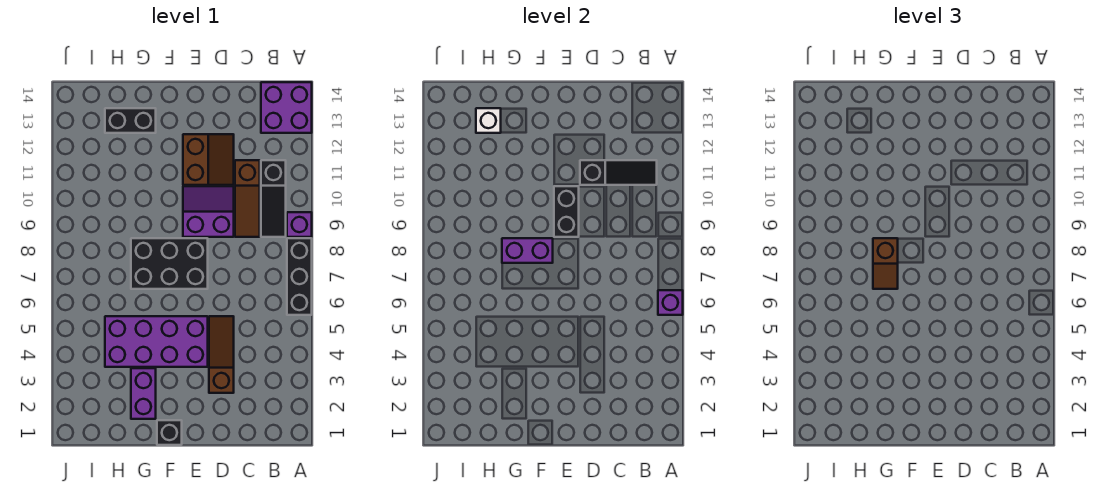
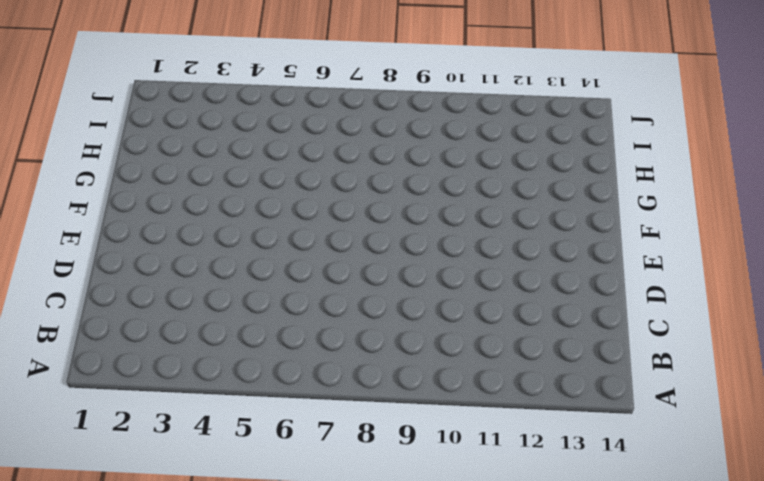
none -> black 1x3 brick [287,238,312,315]
none -> purple 1x1 brick [287,212,312,237]
none -> purple 2x2 brick [261,82,312,133]

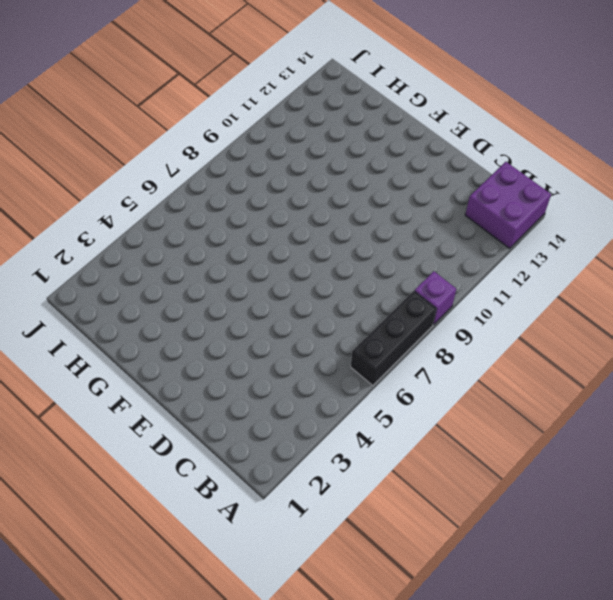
none -> black 1x3 slope [261,160,286,237]
none -> brown 1x3 slope [235,160,260,237]
none -> brown 1x3 slope [209,316,234,393]

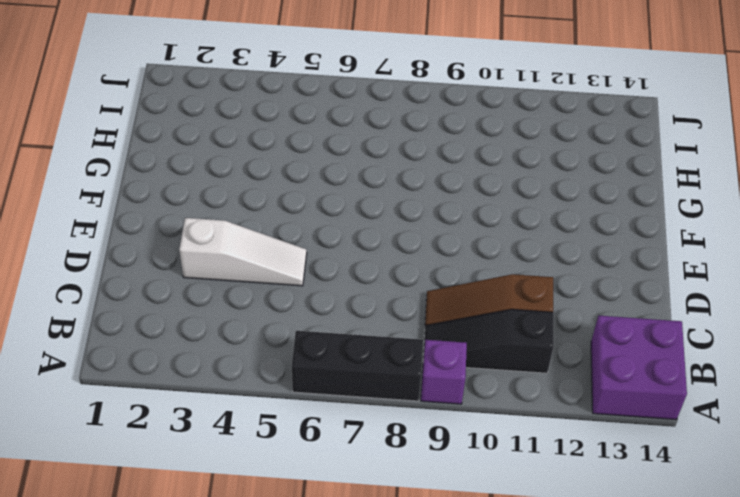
white 1x3 slope [179,218,307,286] -> brown 1x3 slope [209,316,234,393]
none -> purple 2x2 slope [183,186,234,237]
none -> brown 2x2 slope [183,134,234,185]
none -> purple 2x4 brick [105,316,208,367]

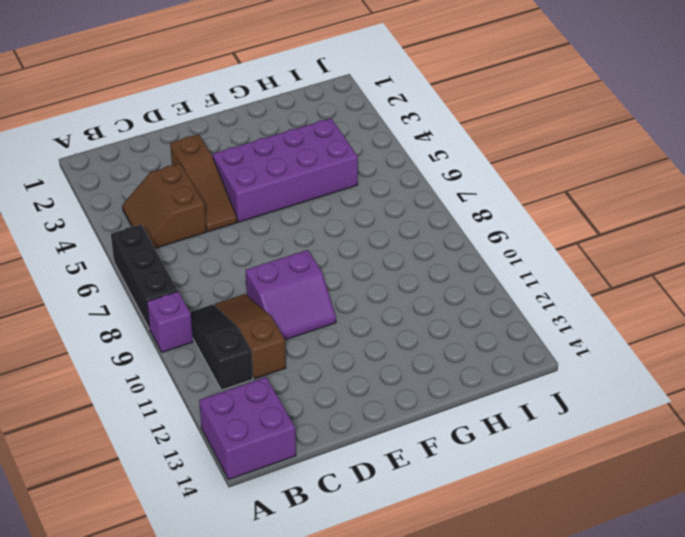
brown 2x2 slope [122,163,206,248] -> brown 2x2 slope moved to [183,134,234,185]
none -> black 2x3 brick [131,238,208,289]
none -> black 1x1 brick [157,420,182,445]
none -> purple 1x2 brick [131,368,156,419]

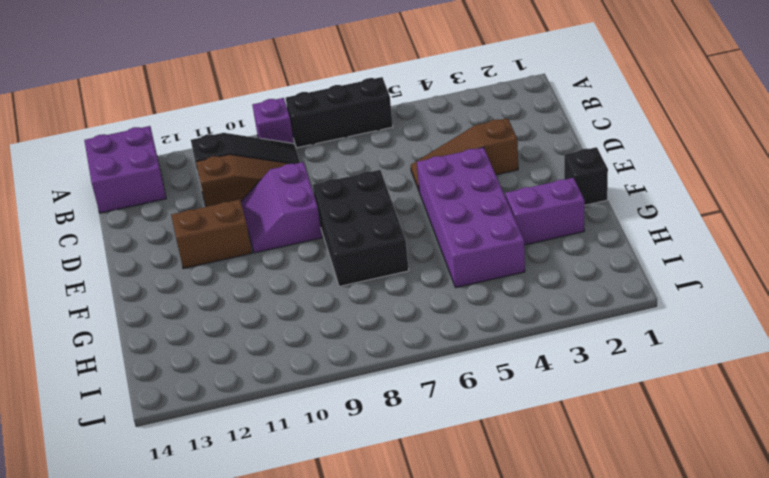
none -> black 1x2 brick [105,108,156,133]
none -> purple 1x1 brick [658,290,683,315]
none -> black 1x3 slope [580,160,657,185]

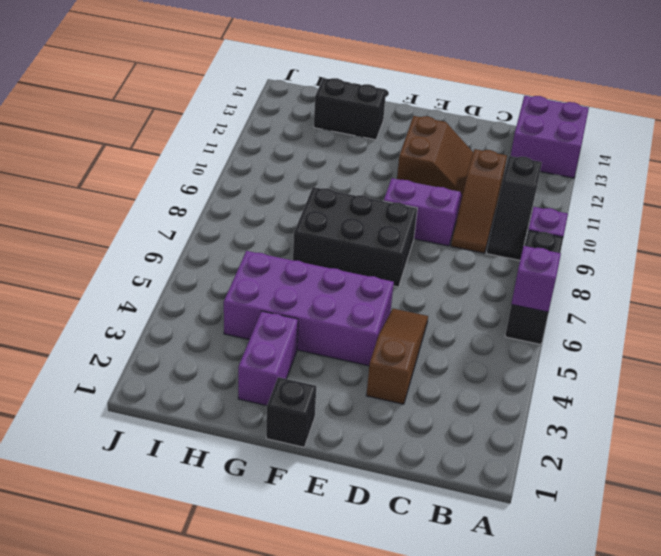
none -> black 1x3 slope [580,160,657,185]
none -> black 1x2 brick [554,186,579,237]
none -> purple 1x2 brick [502,238,553,263]

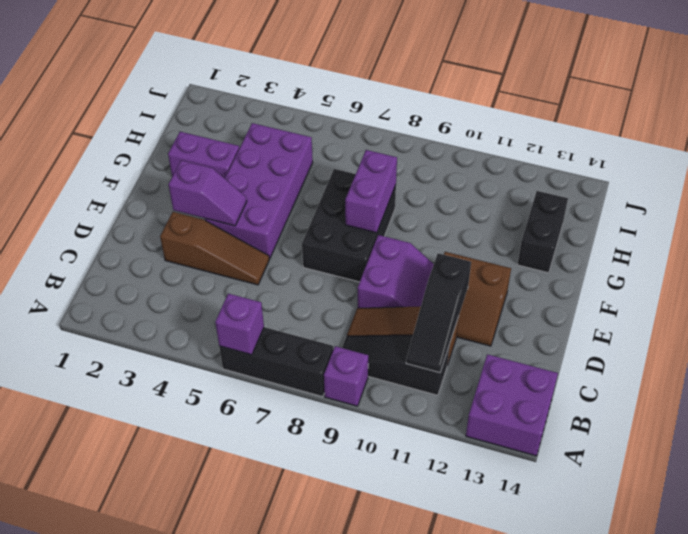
purple 1x2 slope [168,160,247,226] -> none
none -> black 1x1 brick [157,420,182,445]
none -> black 1x2 brick [554,186,579,237]
none -> white 1x1 brick [476,108,501,133]

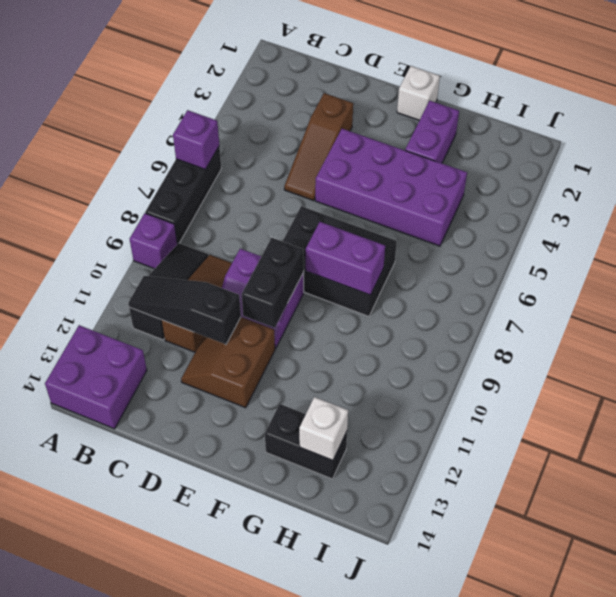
white 1x1 brick [397,66,440,120] -> black 1x1 brick [157,420,182,445]
none -> brown 1x2 slope [873,238,898,289]

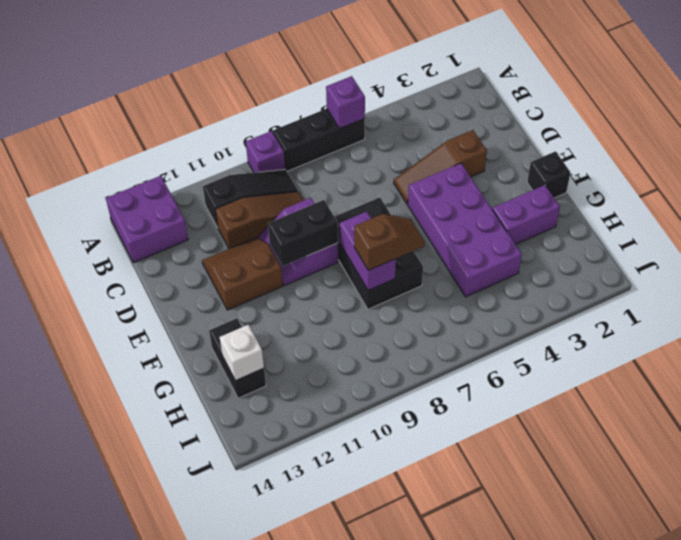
none -> black 1x3 slope [580,160,657,185]

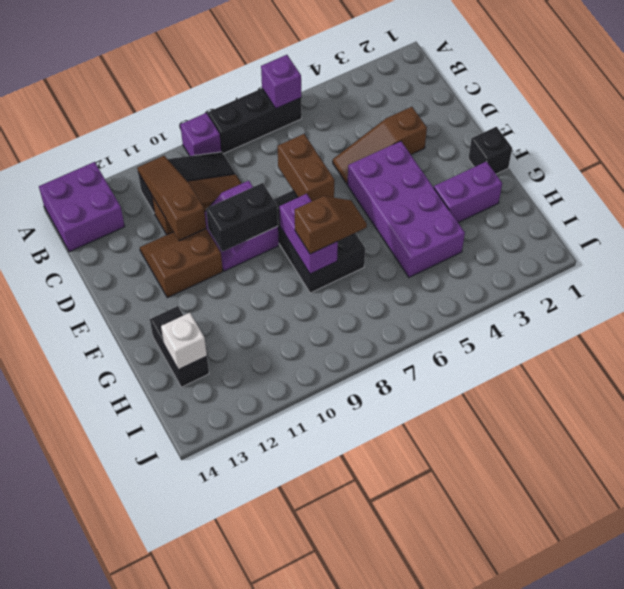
brown 1x3 slope [137,156,206,241] -> black 1x3 slope [580,160,657,185]
brown 1x2 brick [278,134,334,201] -> none

